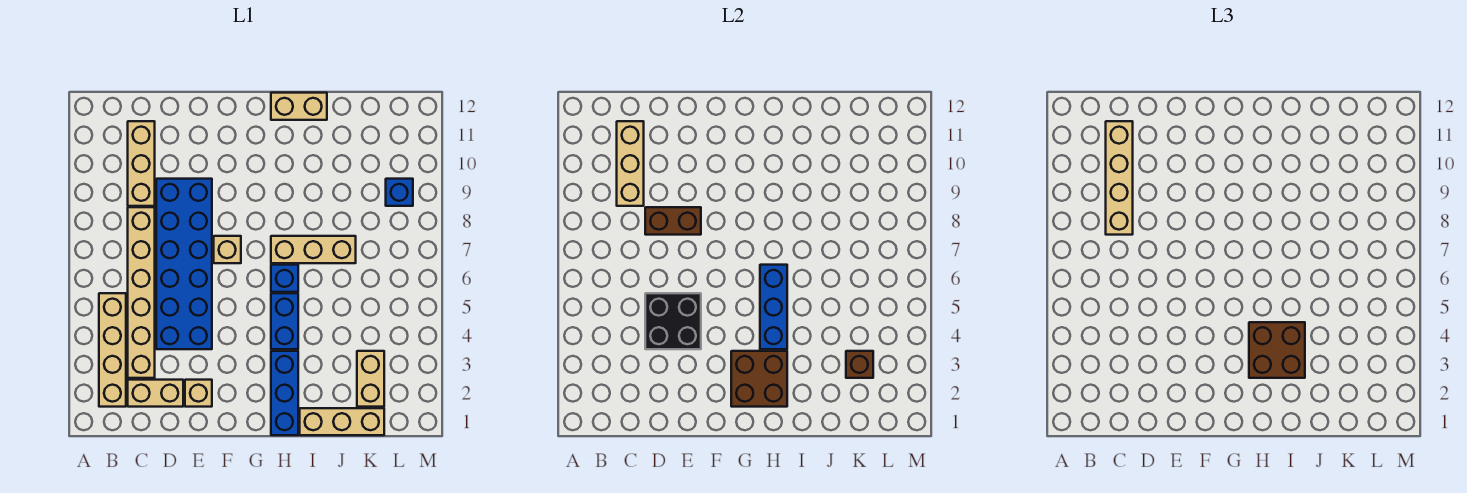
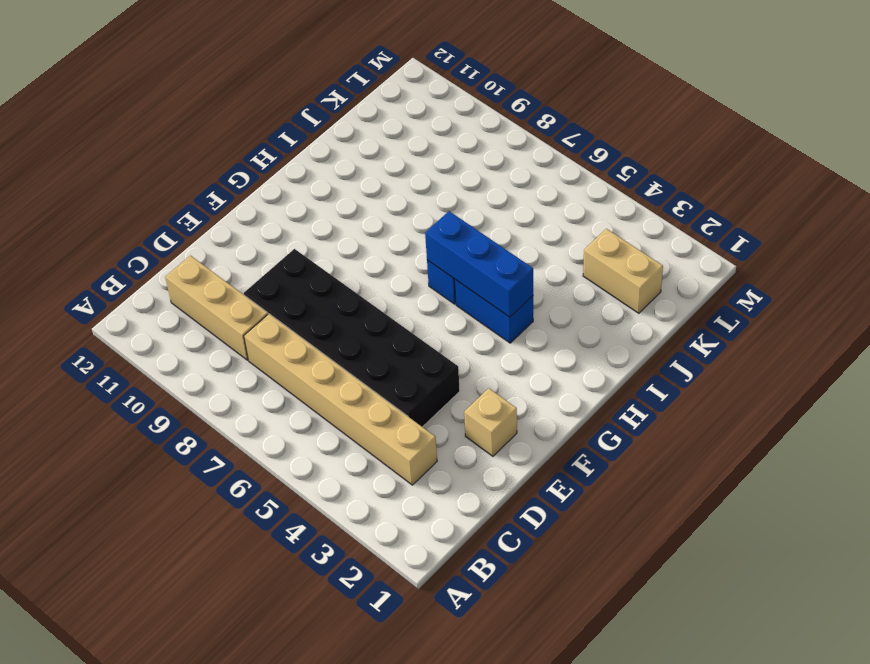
black 2x6 brick [244,249,460,427] -> blue 2x6 brick [156,179,212,349]
none -> tan 1x4 brick [99,293,126,407]
none -> tan 1x2 brick [128,380,183,407]
none -> tan 1x1 brick [214,236,241,263]

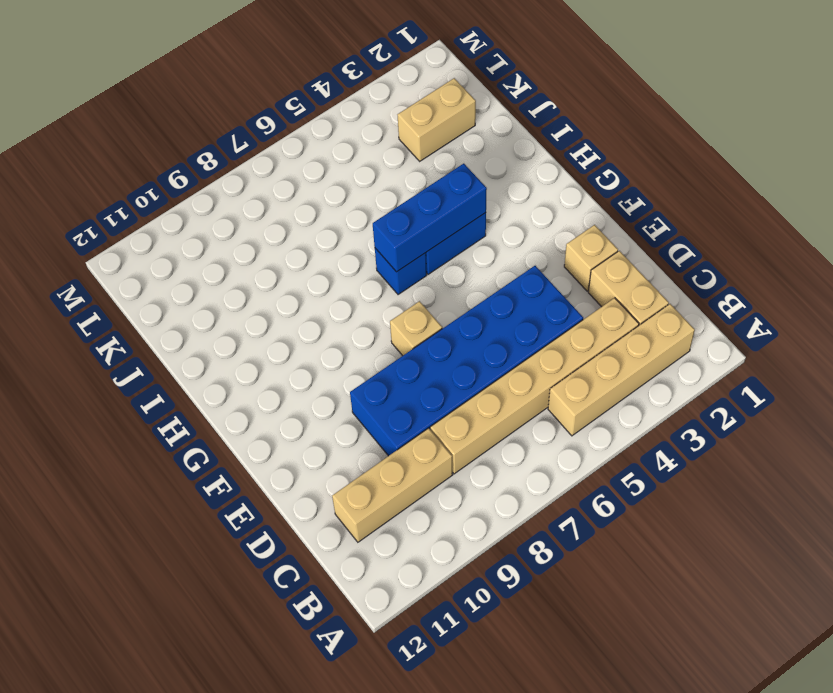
none -> blue 1x3 brick [271,351,298,435]
none -> tan 1x3 brick [271,236,356,263]
none -> tan 1x2 brick [271,93,327,120]

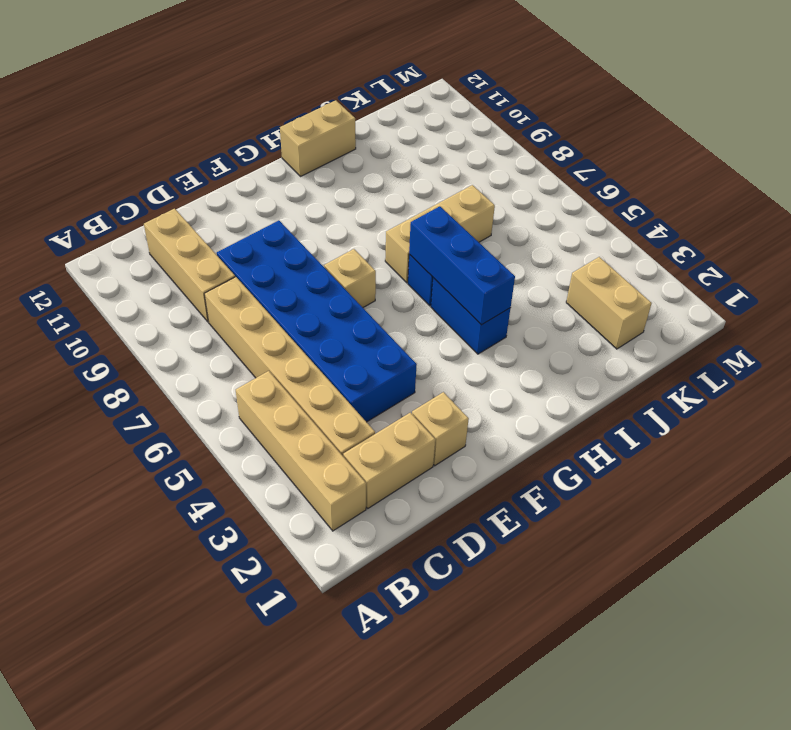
none -> blue 1x3 brick [271,351,298,435]
none -> tan 1x3 brick [300,408,384,435]
none -> blue 1x1 brick [386,179,413,206]

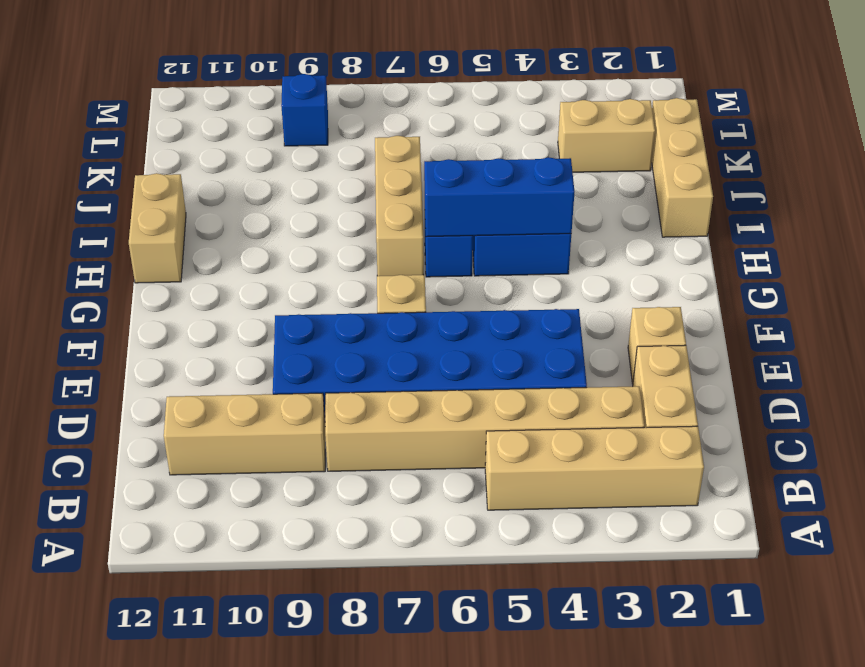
none -> blue 1x3 brick [271,351,298,435]
none -> tan 1x3 brick [617,121,644,206]
none -> black 2x2 brick [645,293,701,349]

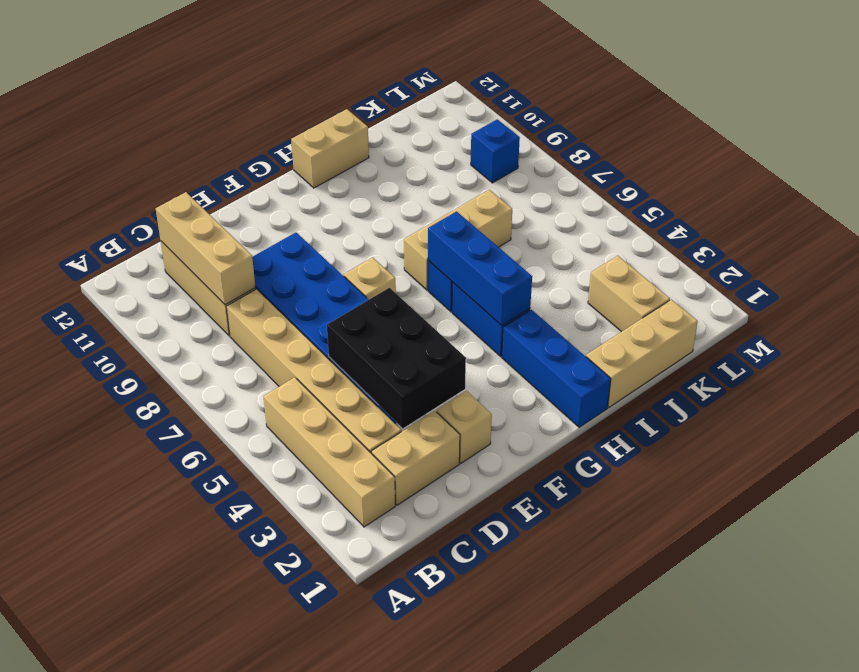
black 2x3 brick [327,288,466,428] -> black 2x2 brick [645,293,701,349]
none -> brown 1x2 brick [645,207,701,235]
none -> brown 2x2 brick [731,351,787,407]
none -> brown 1x1 brick [846,351,873,378]

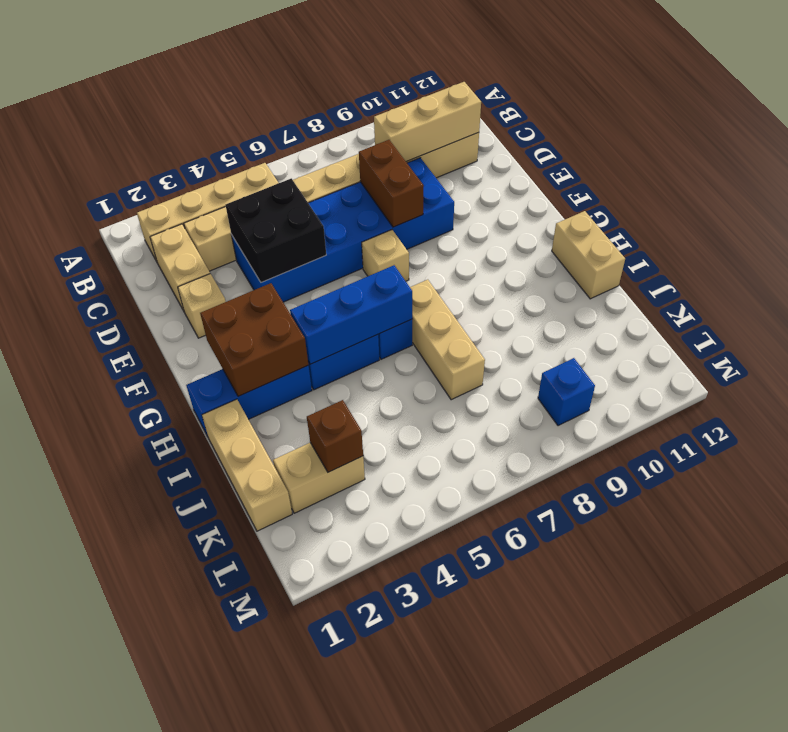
none -> tan 1x4 brick [1106,121,1133,235]
none -> brown 2x2 brick [1249,322,1305,378]

